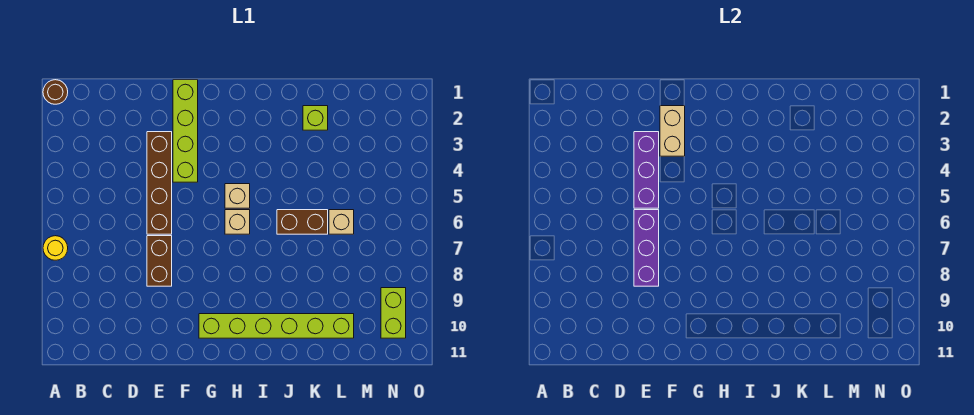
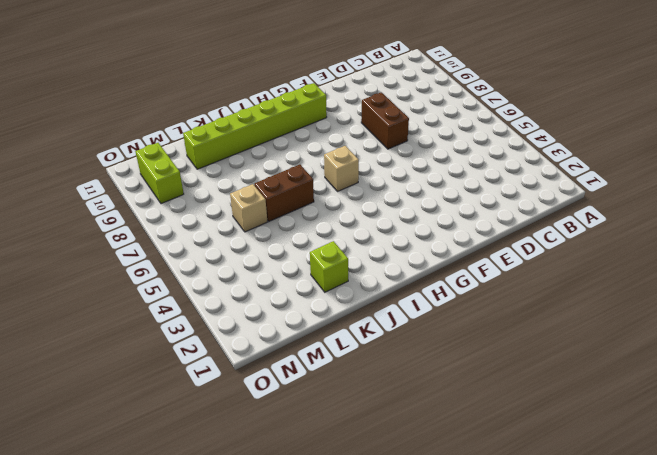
none -> brown 1x1 round brick [43,80,68,104]
none -> yellow 1x1 round brick [43,236,68,260]
none -> brown 1x4 brick [147,132,172,234]

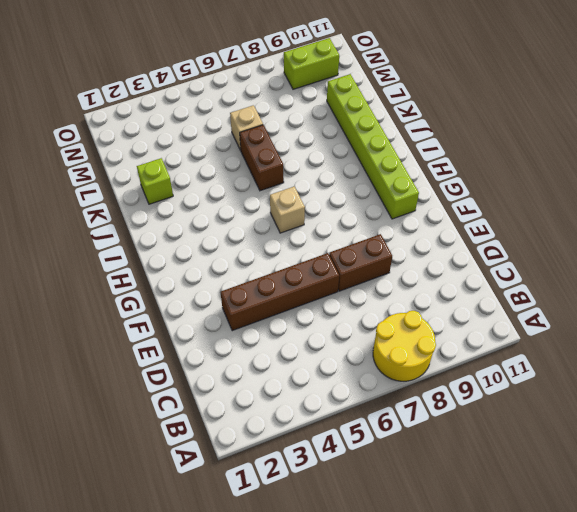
yellow 2x2 round brick [373,311,436,381] -> yellow 1x1 round brick [43,236,68,260]
none -> brown 1x1 round brick [43,80,68,104]
none -> lime 1x4 brick [173,80,198,182]
none -> tan 1x1 brick [225,184,250,208]

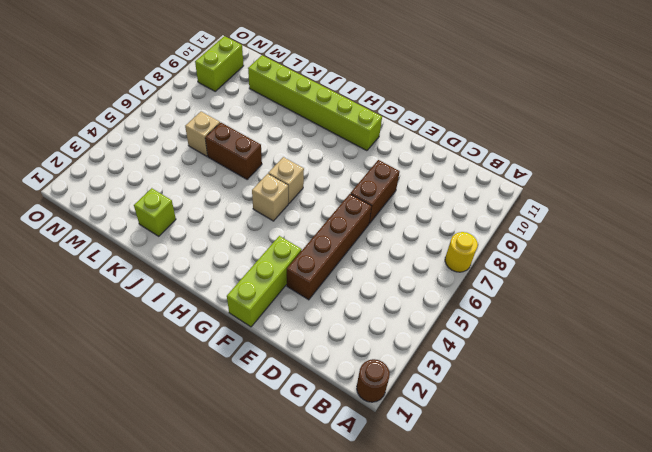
lime 1x3 brick [227,236,302,327] -> lime 1x4 brick [173,80,198,182]
none -> purple 1x3 brick [634,132,659,208]
none -> purple 1x3 brick [634,210,659,286]
none -> tan 1x2 brick [660,106,685,156]

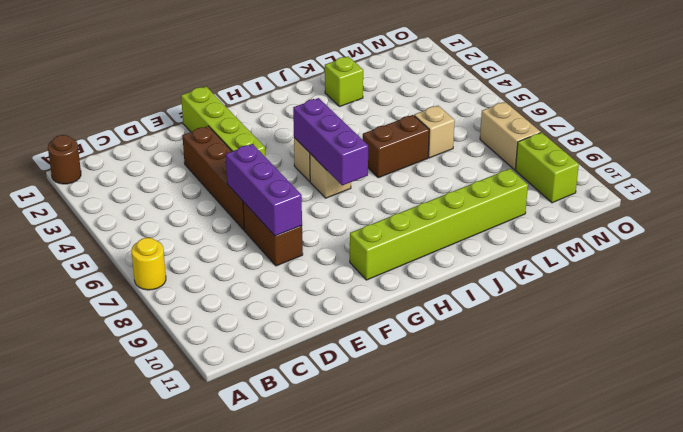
purple 1x3 brick [293,98,368,185] -> purple 1x3 brick moved to [634,132,659,208]
tan 1x2 brick [480,102,541,170] -> tan 1x2 brick moved to [660,106,685,156]

